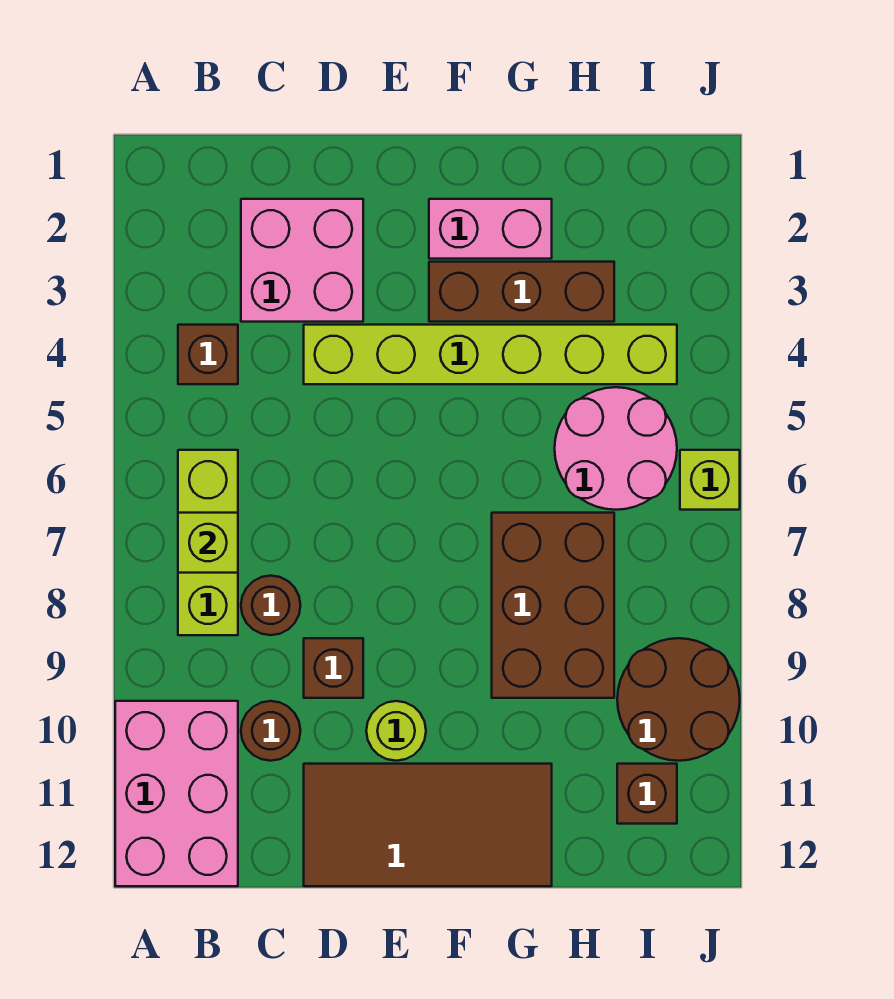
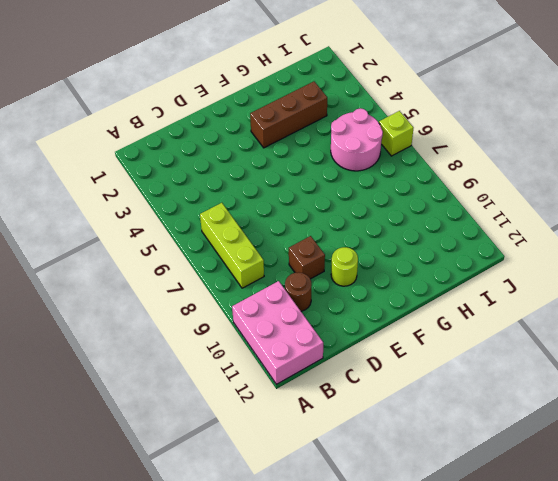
none -> brown 1x1 brick [178,325,238,384]
none -> pink 2x2 brick [241,199,363,322]
none -> brown 1x1 round brick [241,576,301,635]

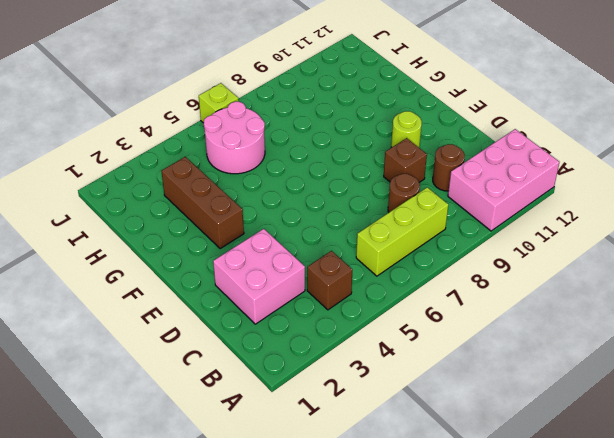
none -> lime 1x6 brick [304,325,677,384]
none -> brown 2x4 tile [304,764,552,886]
none -> pink 1x2 brick [429,199,552,259]

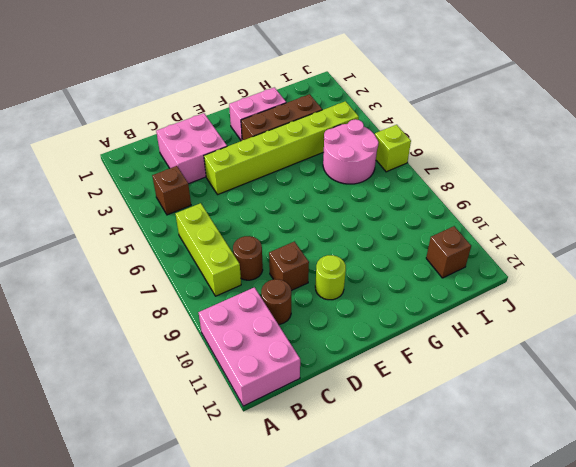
none -> brown 2x4 tile [304,764,552,886]
none -> brown 2x3 brick [492,513,614,698]
none -> brown 2x2 round brick [617,638,740,761]

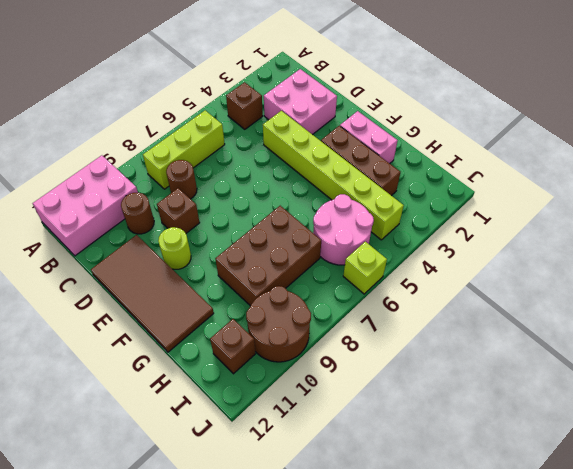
none -> lime 1x1 brick [178,513,238,573]

